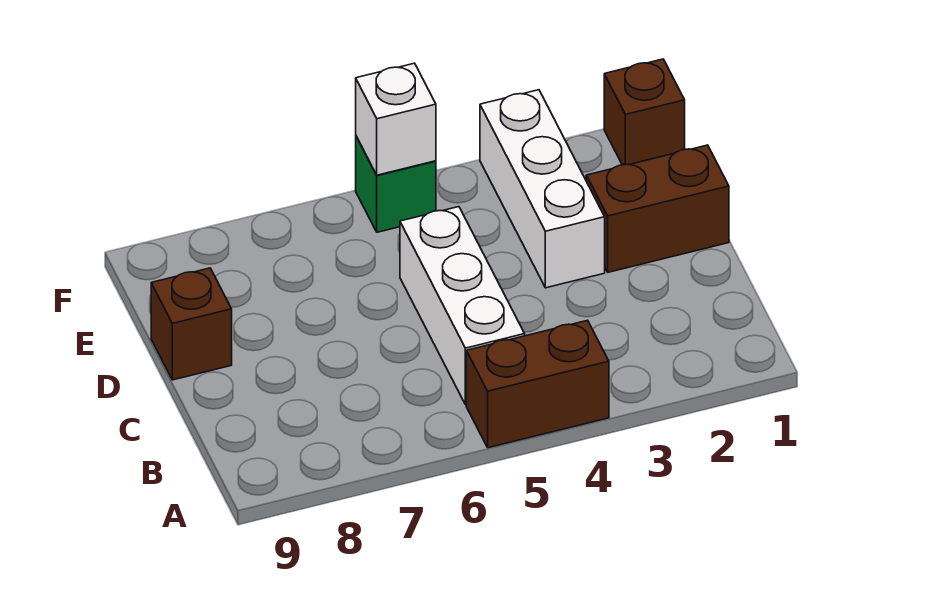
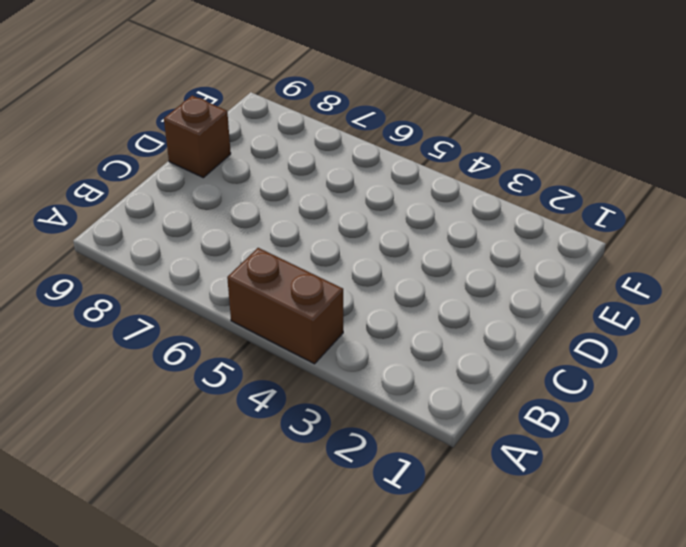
none -> white 1x3 brick [400,207,525,405]
none -> brown 1x2 brick [586,145,729,272]

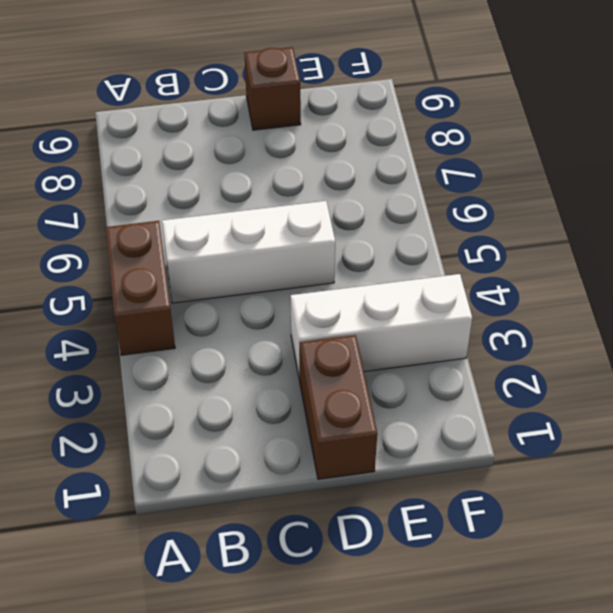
none -> brown 1x1 brick [604,59,685,165]
none -> green 1x1 brick [356,136,436,232]

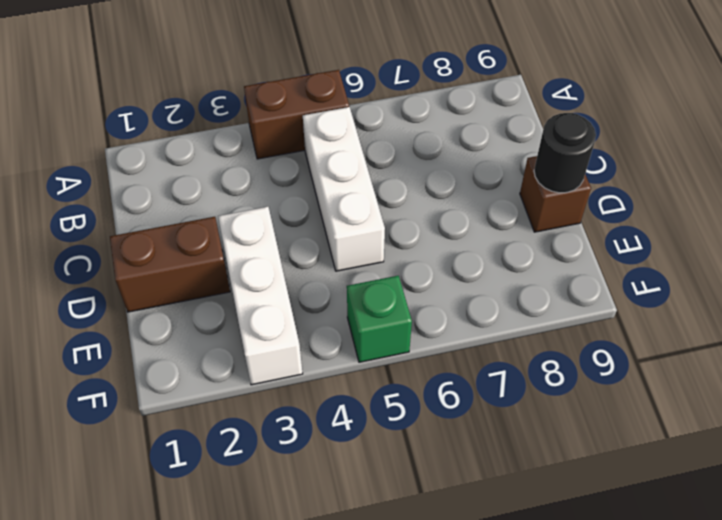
black 1x1 round brick [534,113,596,193] -> none
none -> brown 1x1 brick [604,59,685,165]
none -> white 1x1 brick [356,63,436,175]

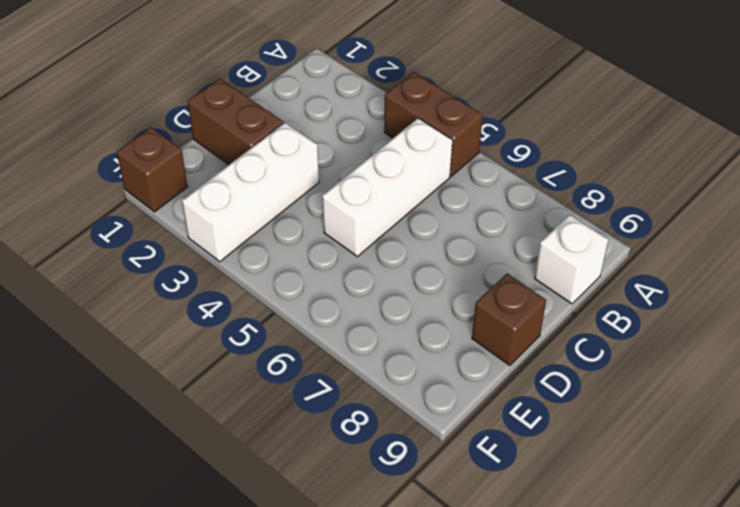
white 1x1 brick [535,215,608,304] -> white 1x1 brick moved to [356,63,436,175]
none -> green 1x1 brick [356,136,436,232]

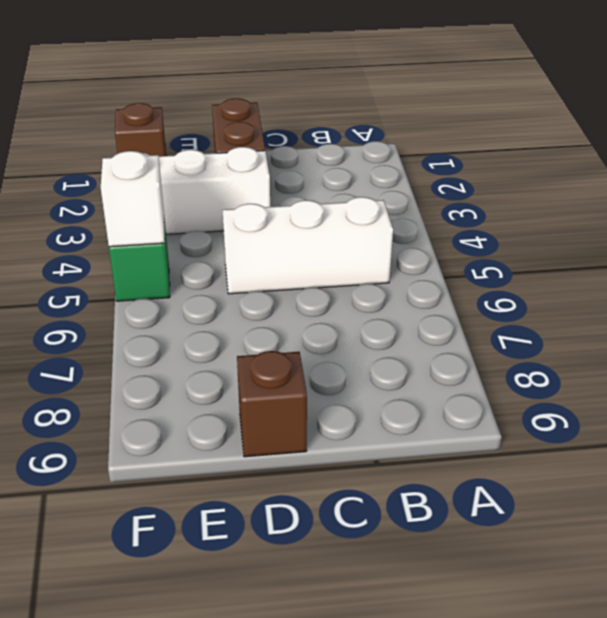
none -> brown 1x2 brick [466,320,609,448]

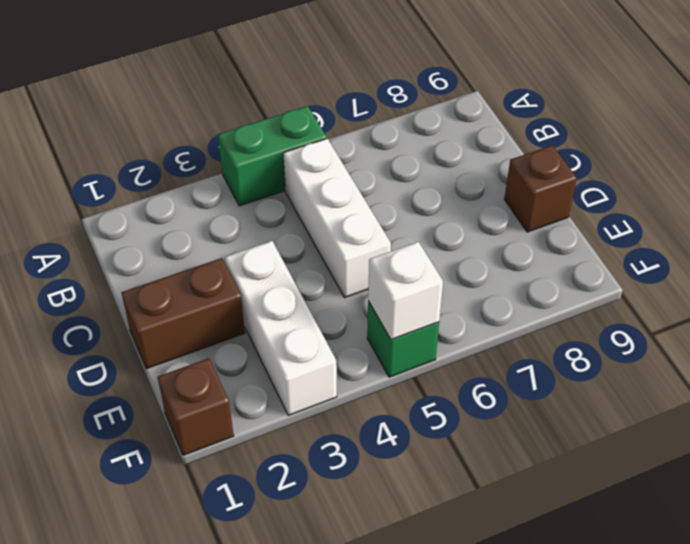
green 1x2 brick [218,106,327,206] -> brown 1x2 brick [466,320,609,448]

